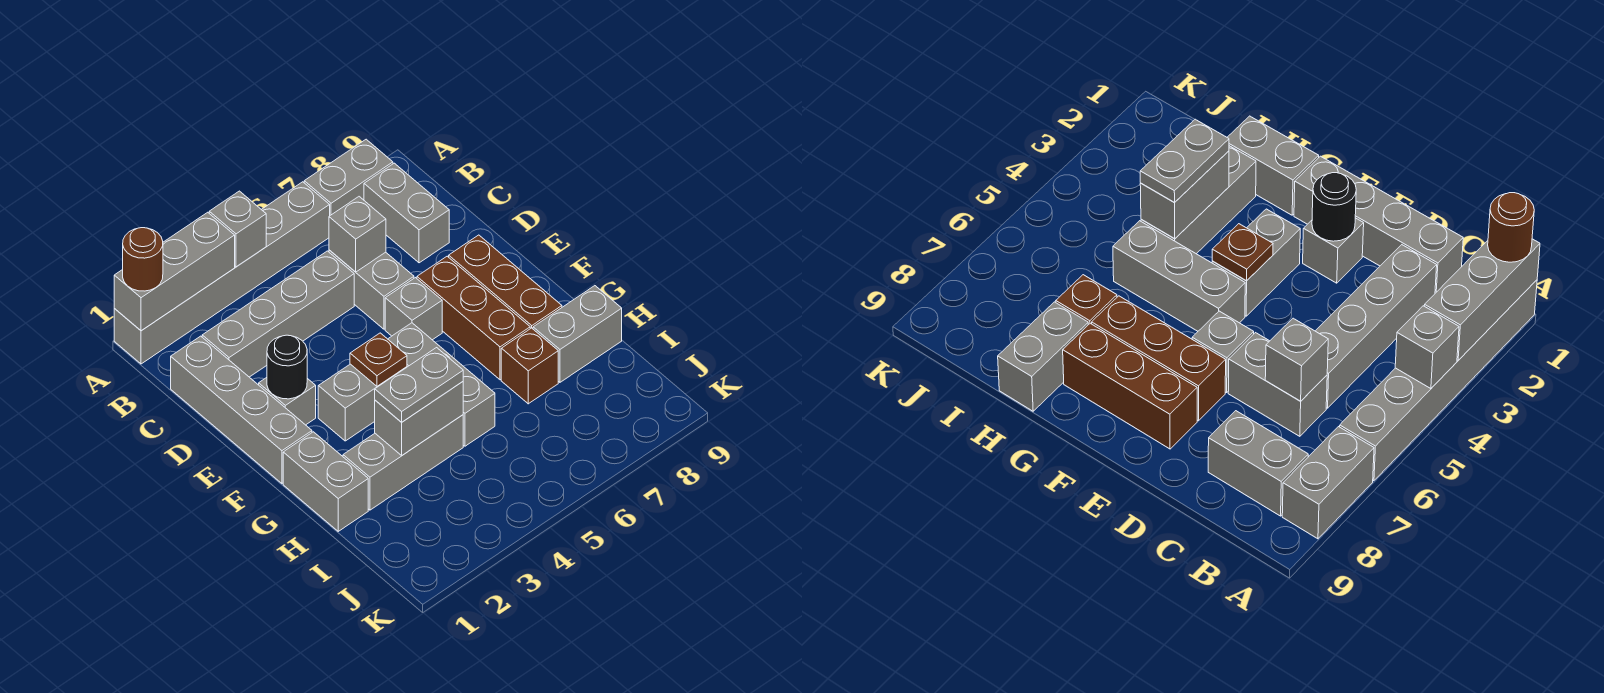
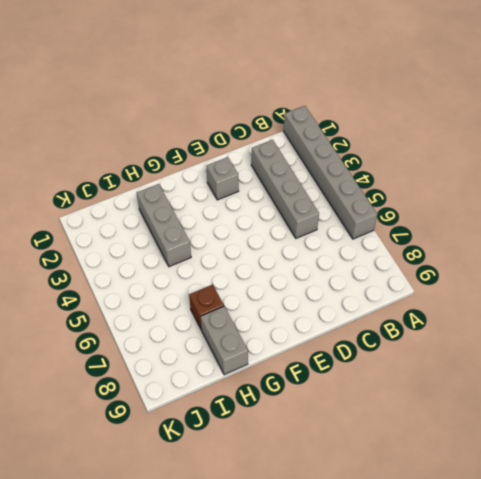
none -> grey 1x2 brick [304,139,393,215]
none -> grey 1x2 brick [364,163,449,263]
none -> grey 1x4 brick [171,336,312,483]

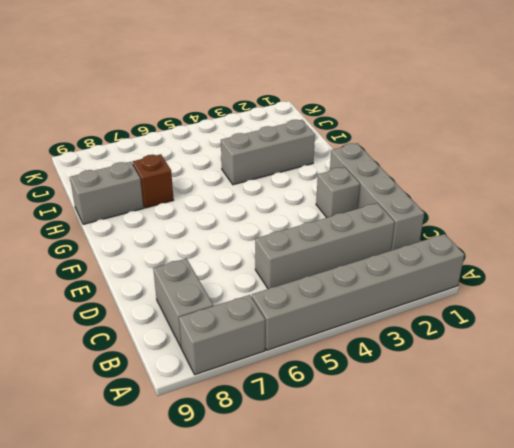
none -> grey 1x2 brick [329,250,414,329]
none -> grey 1x1 brick [385,278,442,340]
none -> brown 1x3 brick [417,256,530,380]

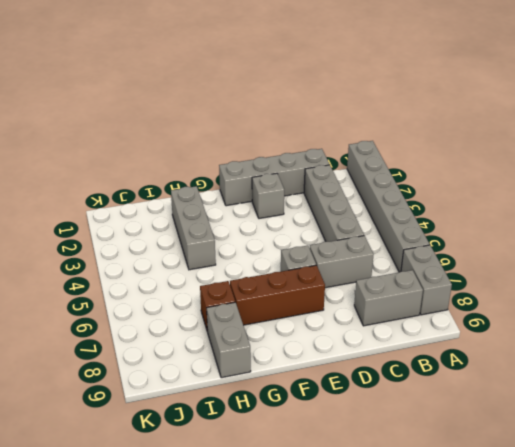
none -> brown 1x3 brick [449,235,562,329]
none -> grey 1x2 brick [318,364,407,441]
none -> grey 1x3 brick [388,323,495,446]

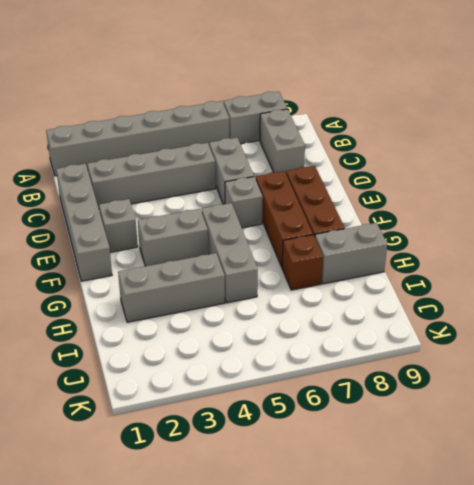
none -> grey 1x2 brick [283,432,368,531]
none -> grey 1x3 brick [114,212,235,331]
none -> grey 1x1 brick [209,191,266,267]

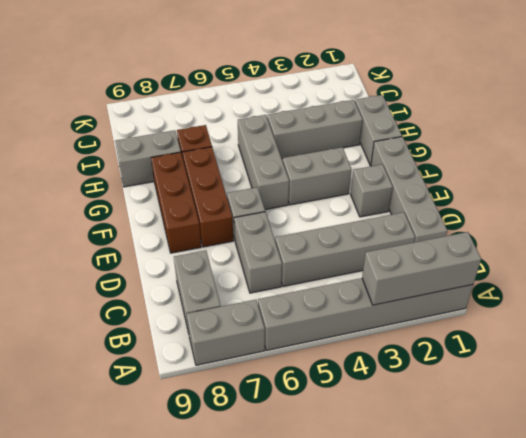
none -> grey 1x1 brick [209,191,266,267]
none -> grey 1x1 brick [329,197,386,272]
none -> black 1x1 round brick [267,335,307,399]

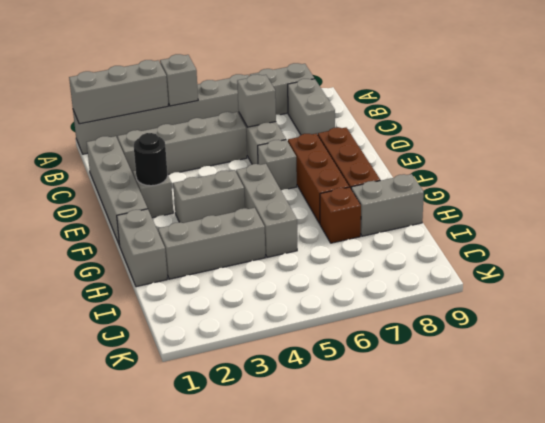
none -> brown 1x1 plate [350,333,407,386]
none -> grey 1x2 brick [375,382,463,455]
none -> brown 1x1 round brick [123,228,163,291]

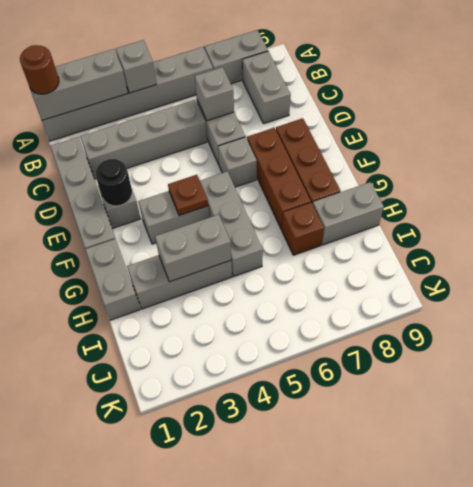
none -> grey 1x2 plate [375,348,463,422]

